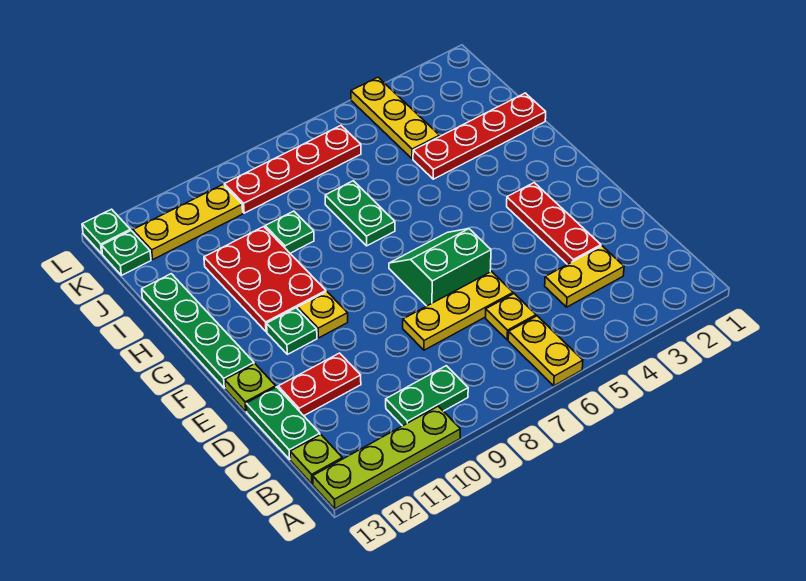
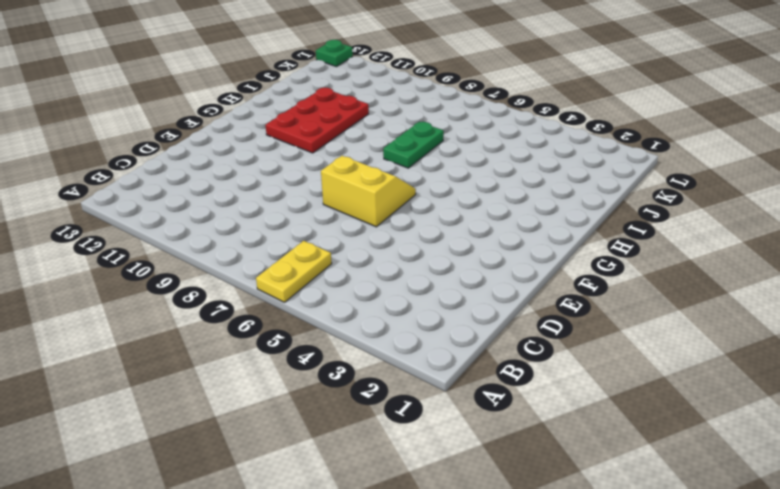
yellow 2x2 slope [321,156,416,227] -> green 2x2 slope [389,229,491,306]
none -> lime 1x4 plate [313,406,460,509]
none -> green 1x2 plate [386,366,468,426]
none -> lime 1x1 plate [290,435,342,484]

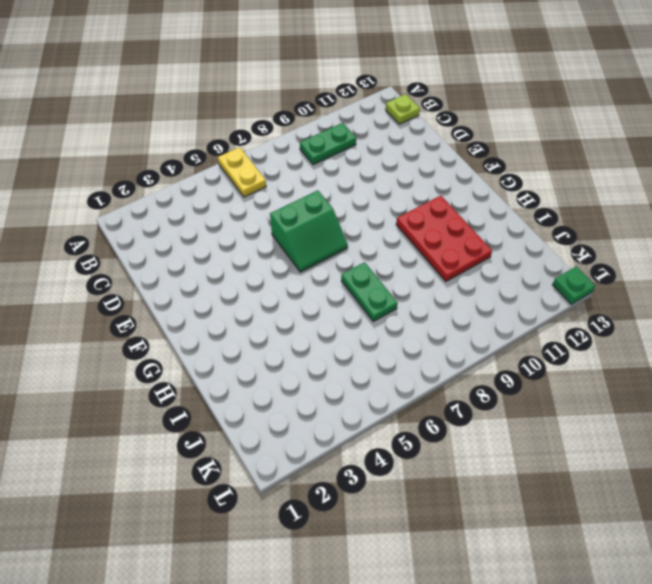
none -> lime 1x4 plate [313,406,460,509]
none -> yellow 1x2 plate [545,246,624,307]
none -> yellow 1x1 plate [486,294,536,340]

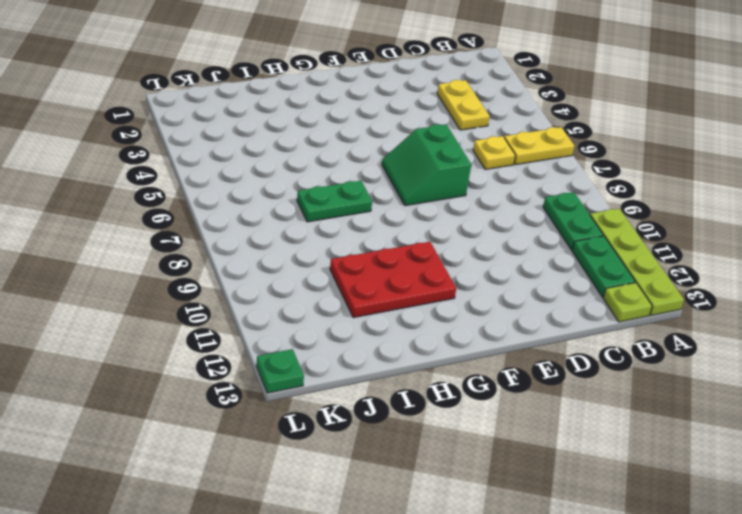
green 1x2 plate [572,236,635,297] -> green 1x2 plate turned to [246,387,320,459]
none -> red 1x3 plate [507,183,601,264]
none -> yellow 1x3 plate [403,272,513,350]
none -> red 1x2 plate [278,353,361,416]

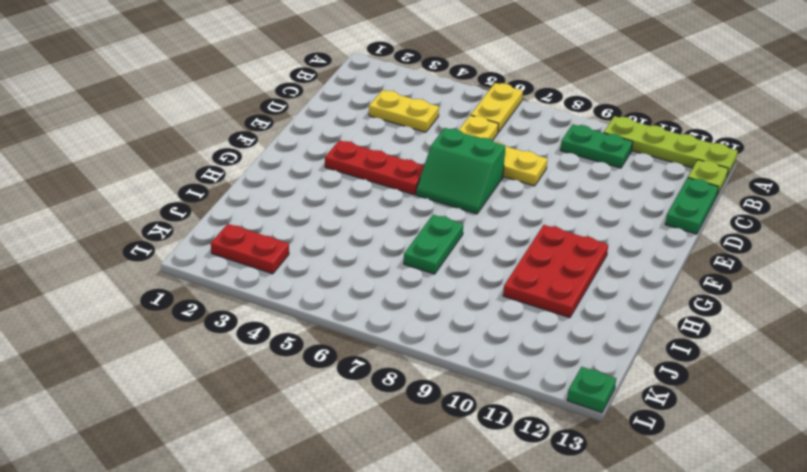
red 1x3 plate [325,140,424,195] -> red 1x3 plate turned to [507,183,601,264]
red 1x2 plate [211,224,289,274] -> red 1x2 plate moved to [278,353,361,416]
none -> lime 1x1 plate [225,364,276,411]
none -> yellow 1x1 plate [298,292,348,338]
none -> green 1x1 plate [267,308,317,354]

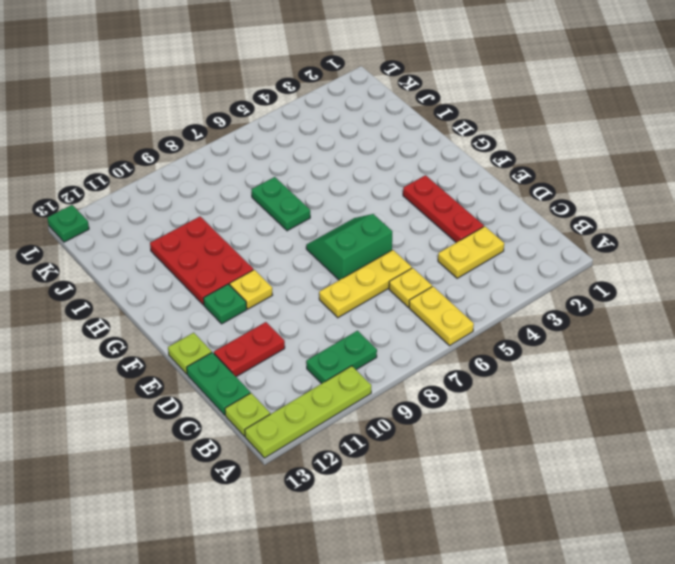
none -> green 1x4 plate [142,274,254,388]
none -> red 1x4 plate [413,93,546,179]
none -> green 1x1 plate [265,211,314,253]

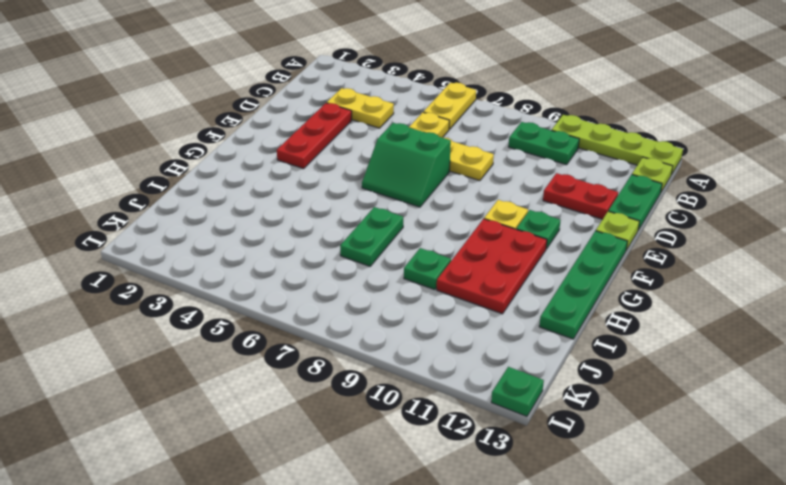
none -> red 1x4 plate [413,93,546,179]
none -> yellow 1x3 plate [351,77,440,159]
none -> red 1x4 plate [224,126,361,213]

